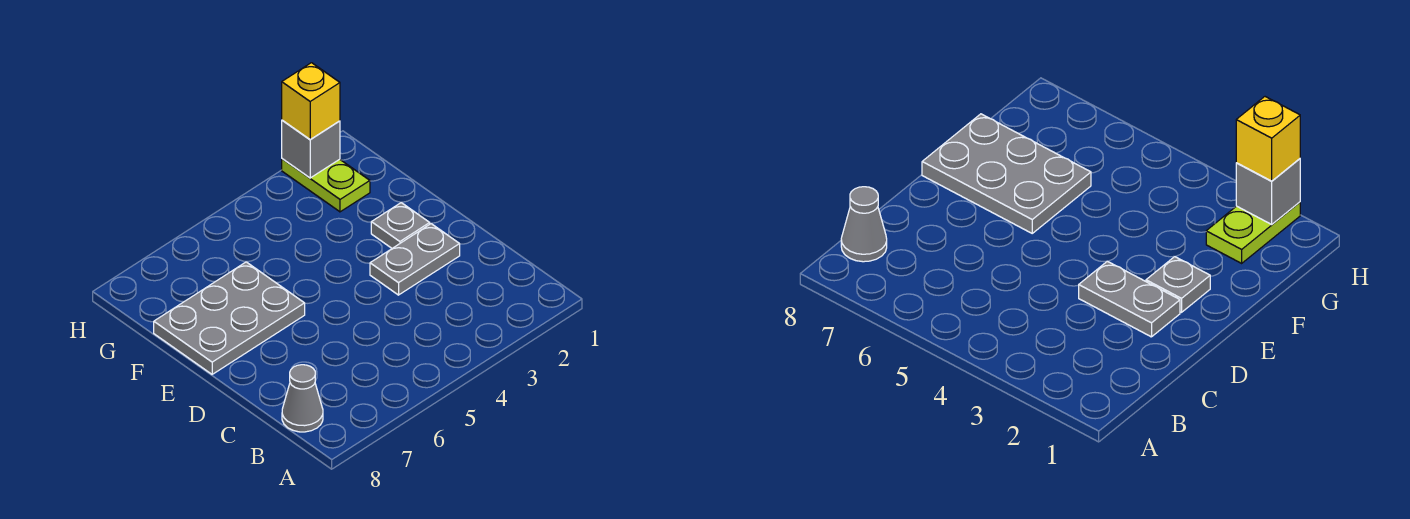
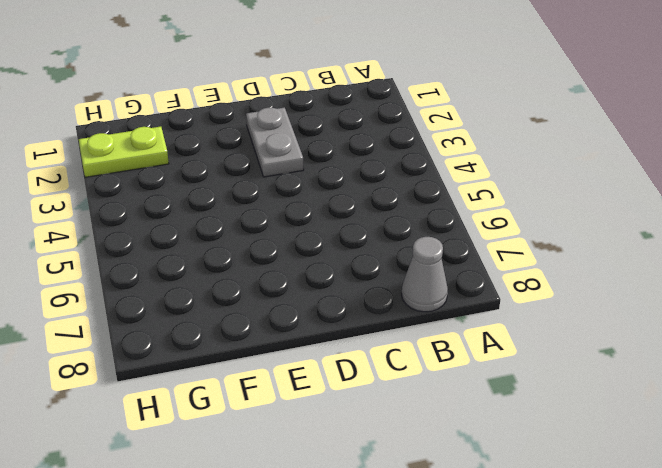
none -> grey 1x1 plate [371,203,430,248]
none -> grey 2x3 plate [154,262,305,374]

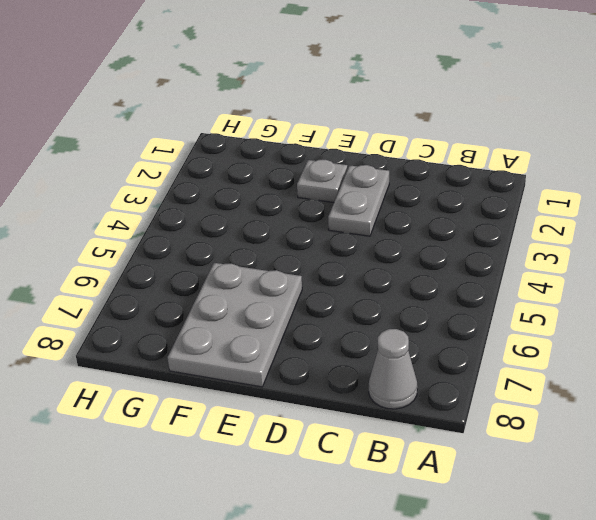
none -> lime 1x2 plate [282,159,370,212]
none -> grey 1x1 brick [282,120,340,178]

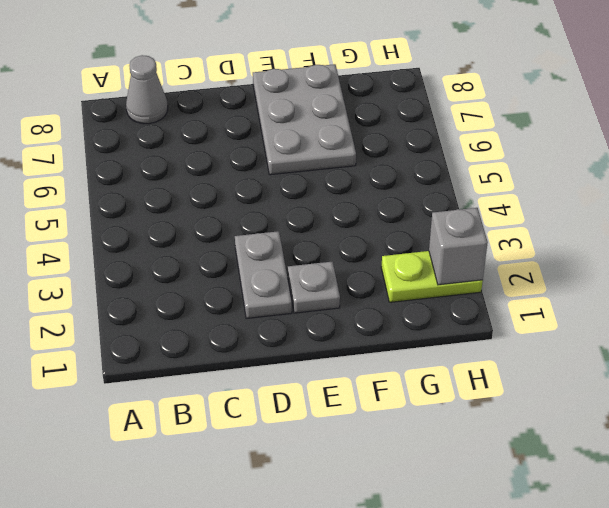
none -> yellow 1x1 brick [282,63,340,140]

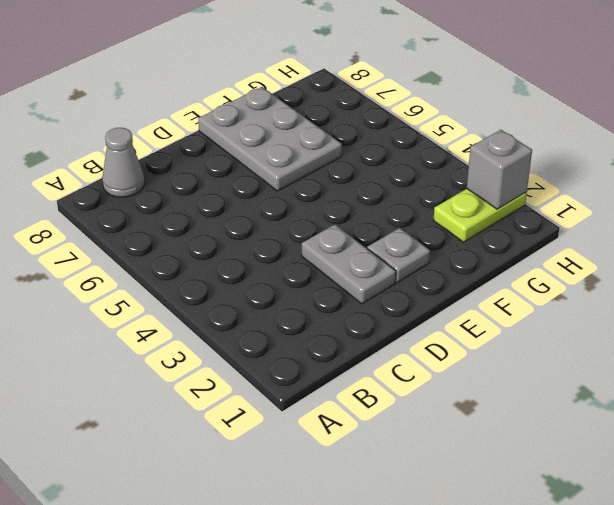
none -> yellow 1x1 brick [282,63,340,140]

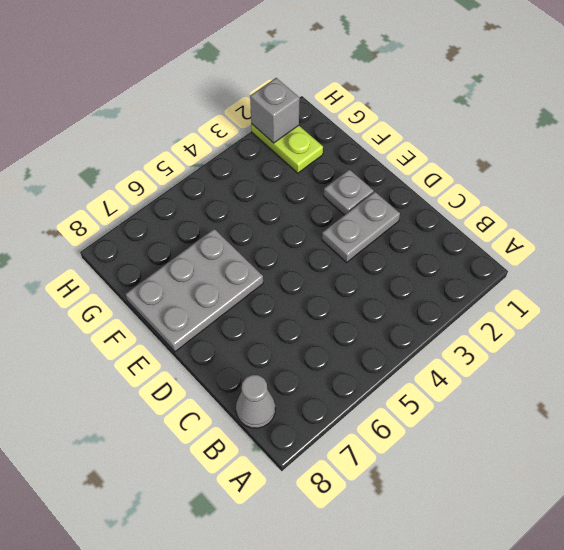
none -> yellow 1x1 brick [282,63,340,140]

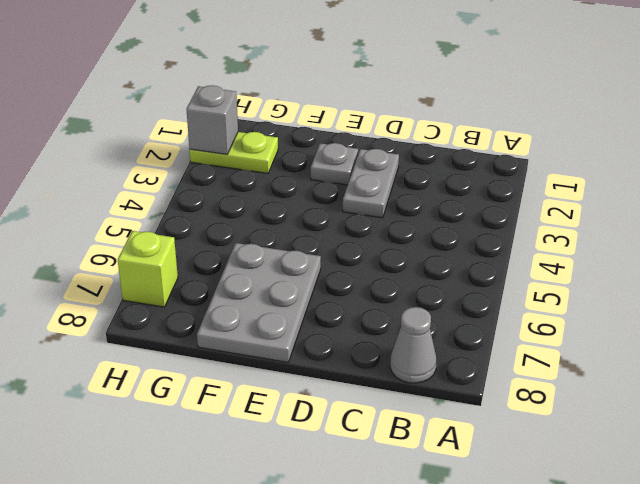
lime 1x1 brick [118,231,178,307] -> none
none -> yellow 1x1 brick [282,63,340,140]

